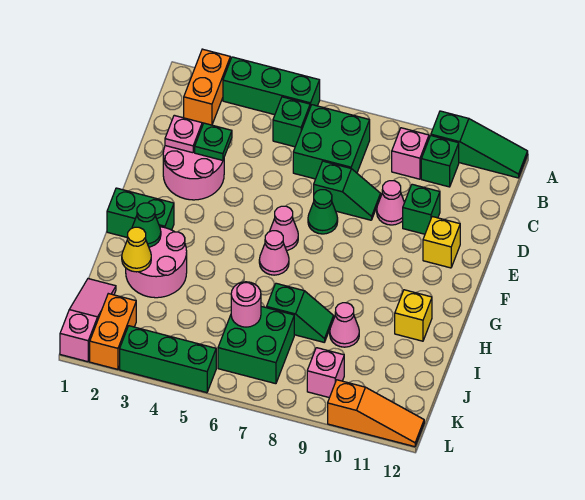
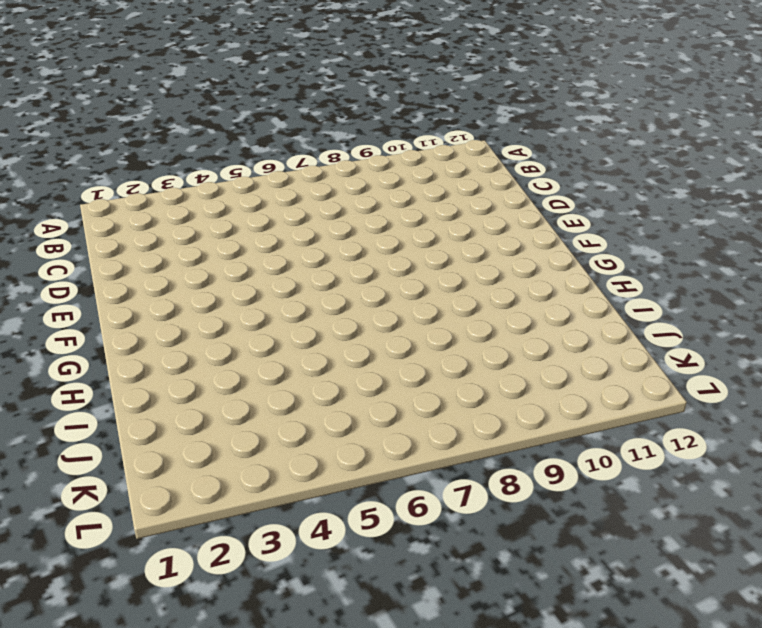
none -> orange 1x2 brick [184,49,230,125]
none -> green 1x3 brick [223,57,320,115]
none -> green 1x3 slope [431,111,528,178]
none -> green 1x1 brick [273,97,310,147]

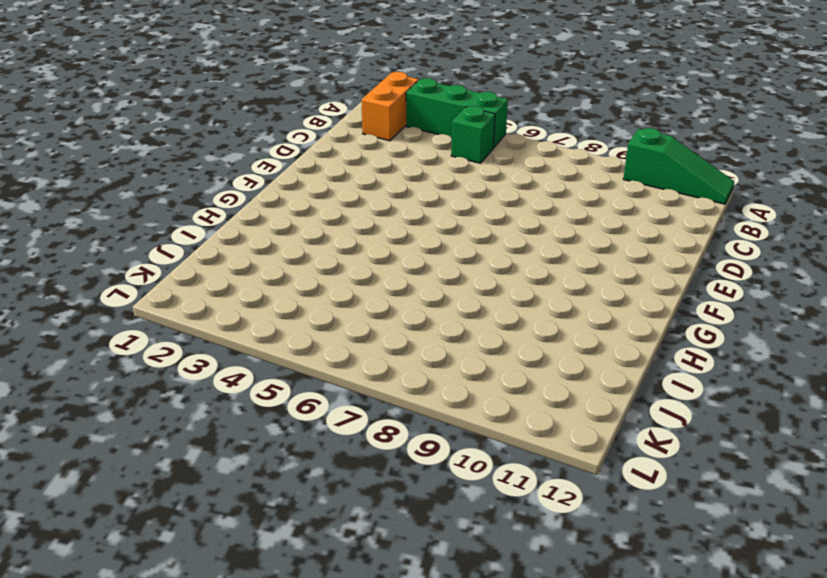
none -> green 2x2 brick [293,105,370,179]
none -> pink 1x1 brick [392,128,429,179]
none -> green 1x1 brick [421,136,459,187]
none -> pink 2x2 round brick [163,146,224,200]

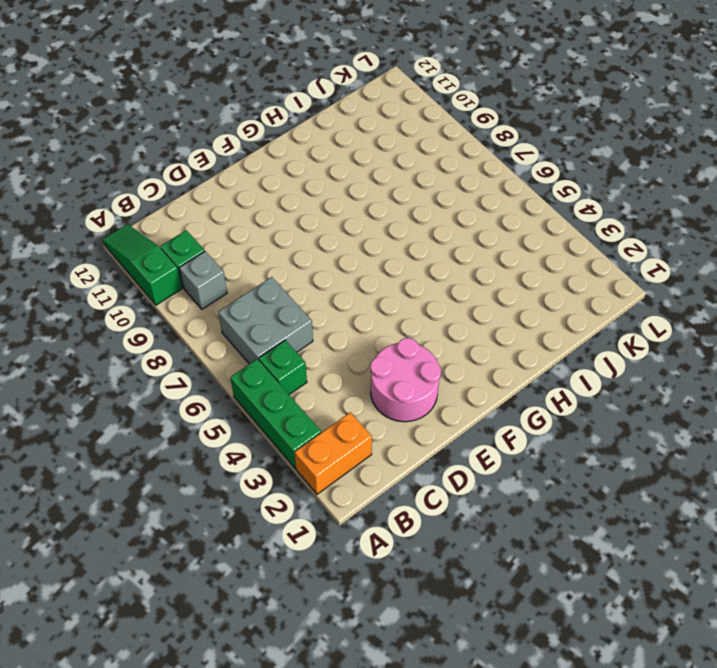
grey 2x2 brick [218,277,313,364] -> green 2x2 brick [293,105,370,179]
grey 1x1 brick [179,251,227,309] -> pink 1x1 brick [392,128,429,179]
none -> green 1x2 slope [314,161,381,220]
none -> pink 1x1 cone [377,181,405,225]
none -> green 1x1 brick [403,184,440,234]
none -> green 1x1 cone [308,190,338,234]

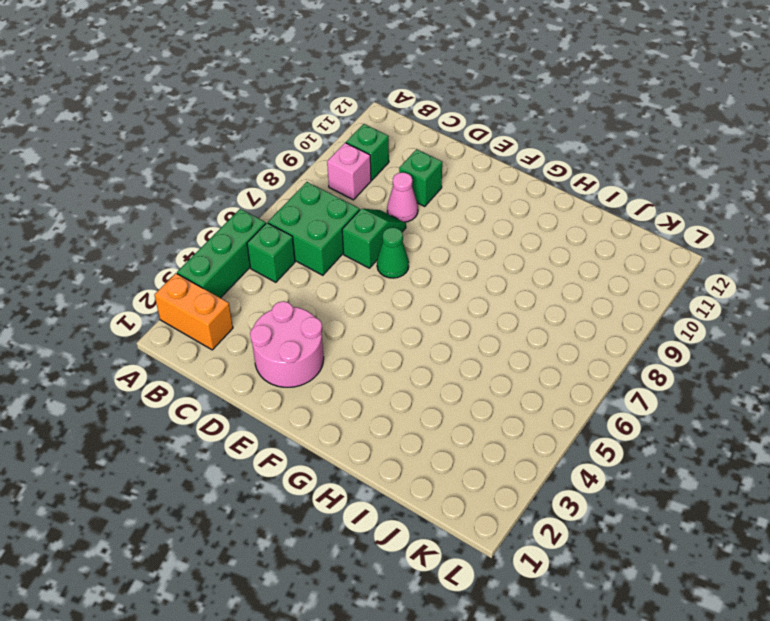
none -> green 1x3 slope [431,111,528,178]
none -> yellow 1x1 brick [423,217,460,268]
none -> pink 1x1 cone [269,206,298,250]
none -> green 1x2 brick [107,188,174,237]

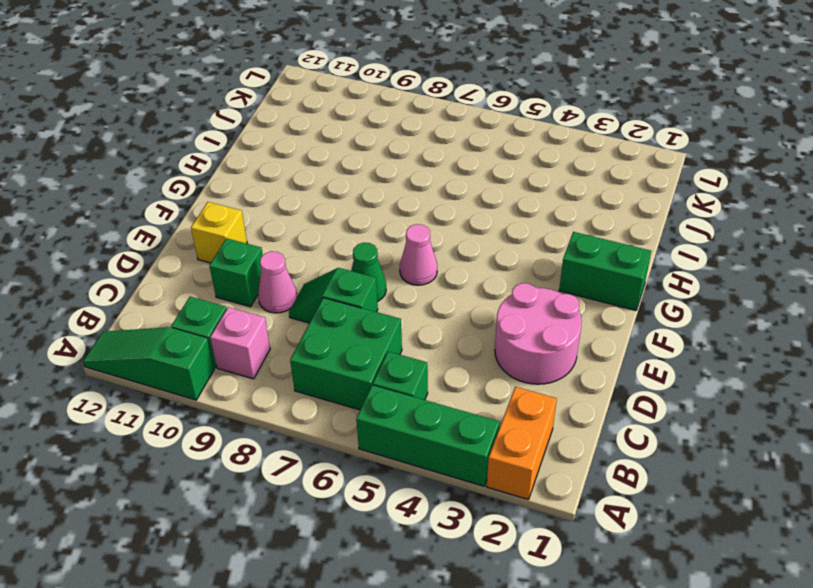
none -> pink 1x1 cone [259,231,289,275]
none -> pink 2x2 round brick [126,227,187,298]
none -> yellow 1x1 brick [395,290,432,341]
none -> green 1x2 slope [267,283,334,342]

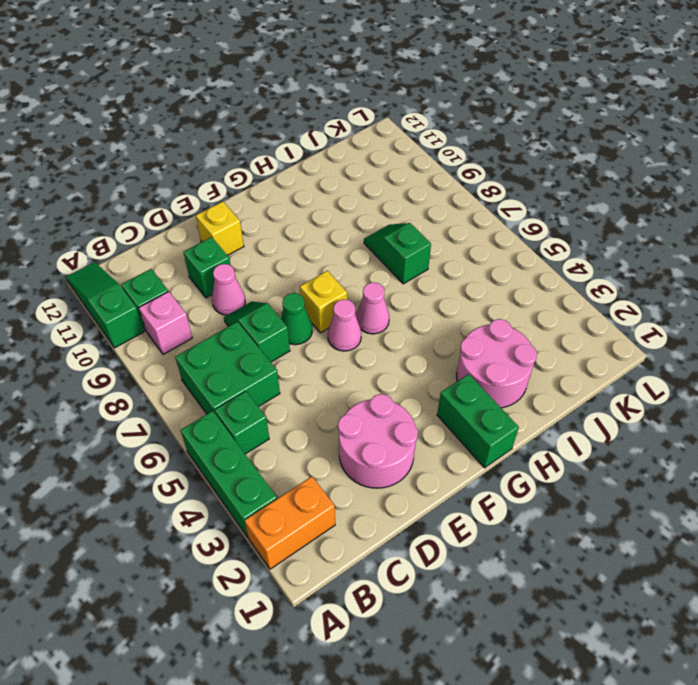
yellow 1x1 brick [300,271,347,333] -> yellow 1x1 brick moved to [395,290,432,341]
none -> pink 1x1 cone [330,303,359,347]
none -> pink 1x3 slope [60,279,116,362]
none -> green 2x2 brick [218,306,294,384]
none -> orange 1x2 brick [90,294,136,369]

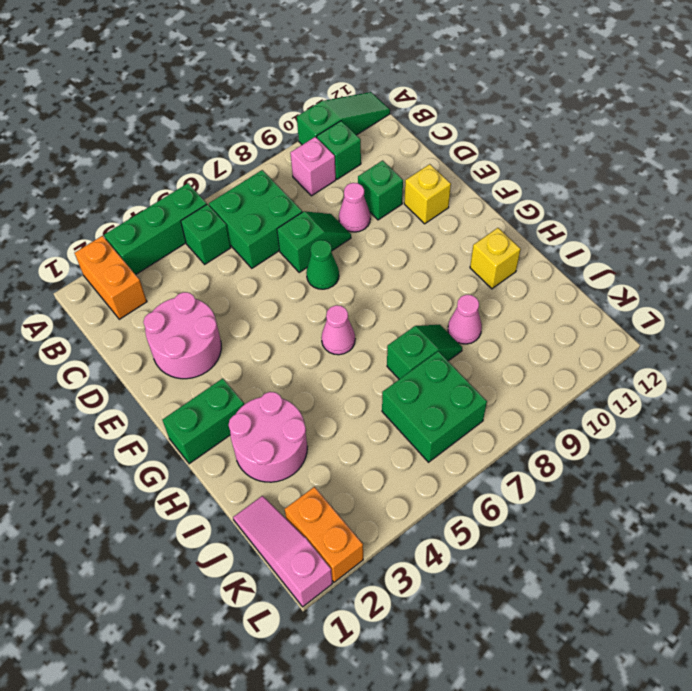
none -> pink 1x1 cone [269,206,298,250]
none -> pink 1x1 brick [307,348,344,398]
none -> green 1x3 brick [120,326,216,393]
none -> orange 1x3 slope [328,380,424,447]

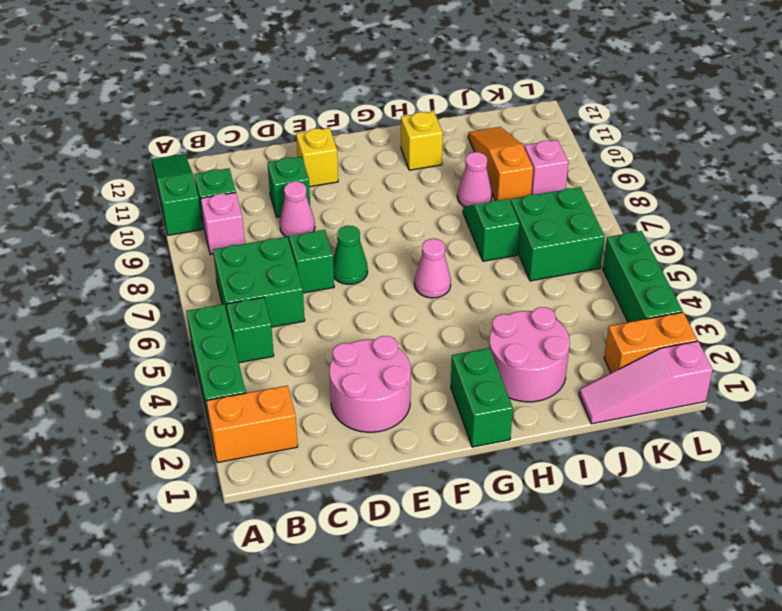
orange 1x3 slope [468,127,533,202] -> orange 1x3 slope moved to [328,380,424,447]
none -> pink 1x1 cone [269,206,298,250]
none -> pink 1x1 plate [165,115,202,153]
none -> green 1x1 plate [195,123,232,160]
none -> green 1x1 cone [132,203,161,247]

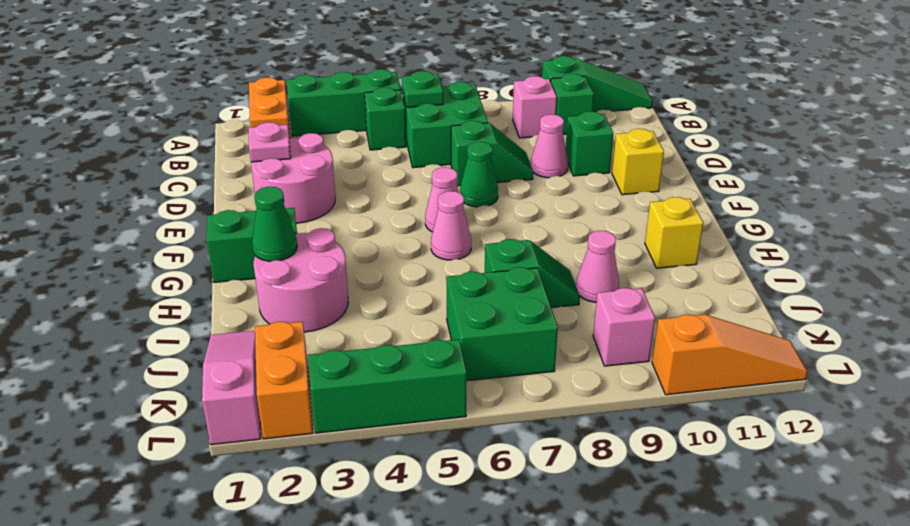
green 1x1 plate [402,71,443,107] -> green 1x1 plate moved to [195,123,232,160]
none -> yellow 1x1 cone [122,227,151,272]
none -> pink 1x1 round brick [231,282,261,327]

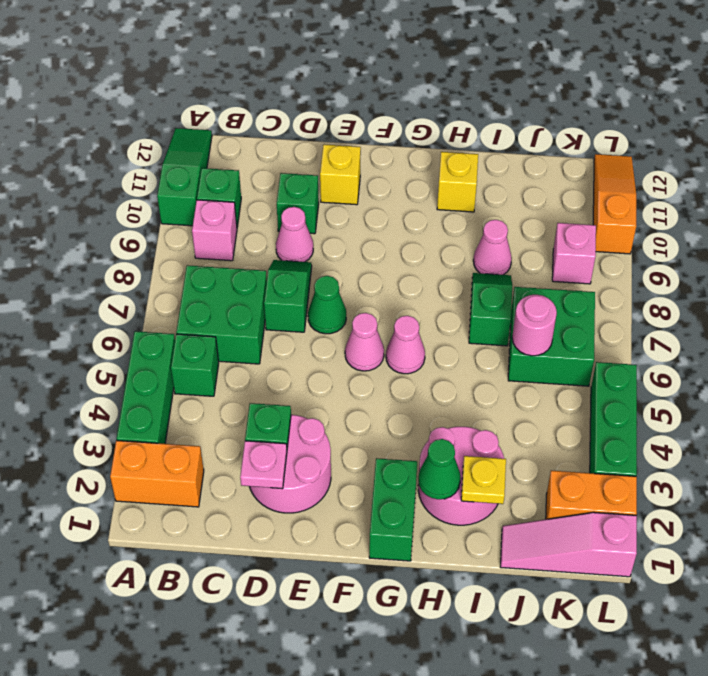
yellow 1x1 plate [461,456,506,504] -> yellow 1x1 cone [122,227,151,272]

